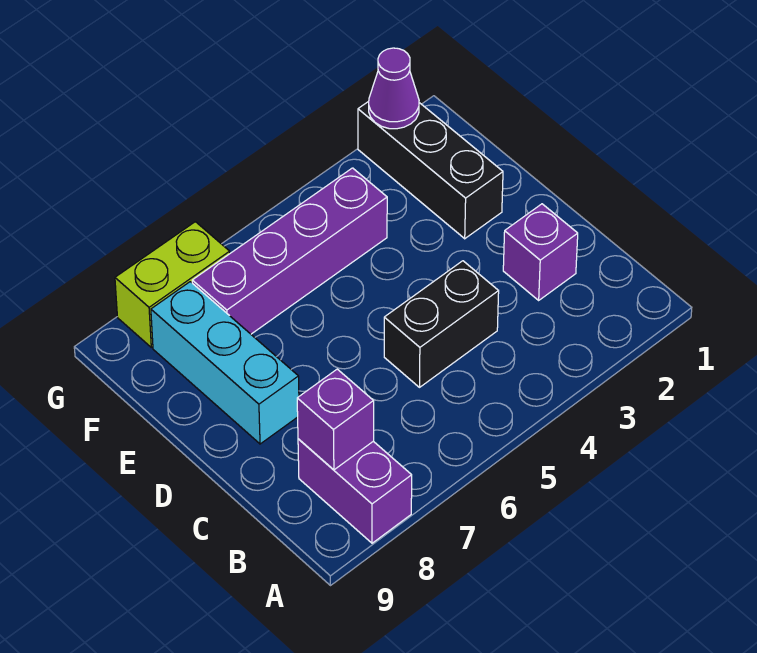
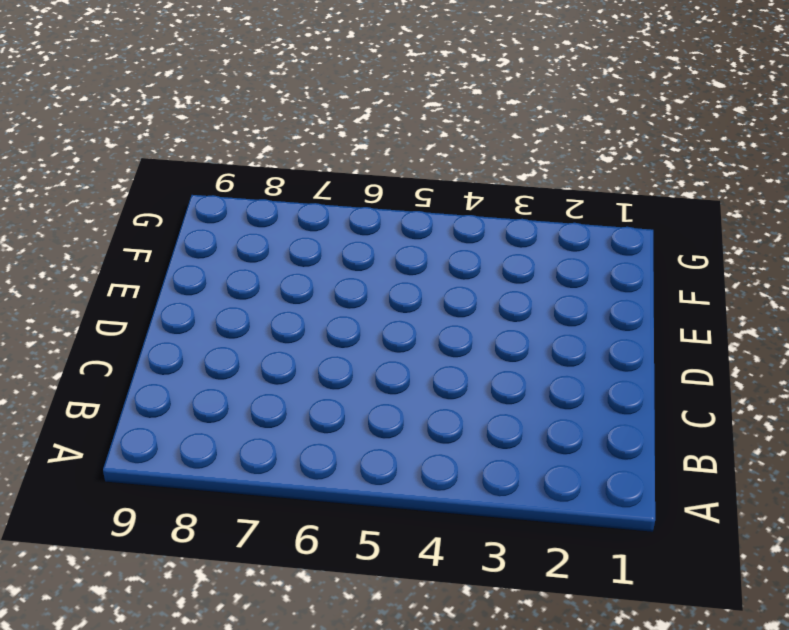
none -> purple 1x2 brick [298,439,412,543]
none -> purple 1x1 brick [503,204,578,300]

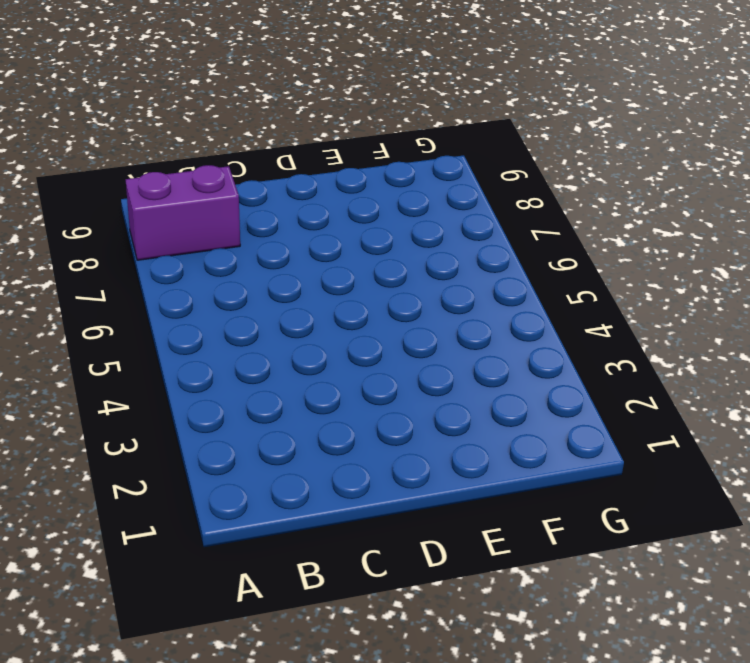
none -> purple 1x1 brick [503,204,578,300]
none -> black 1x2 brick [384,261,499,387]

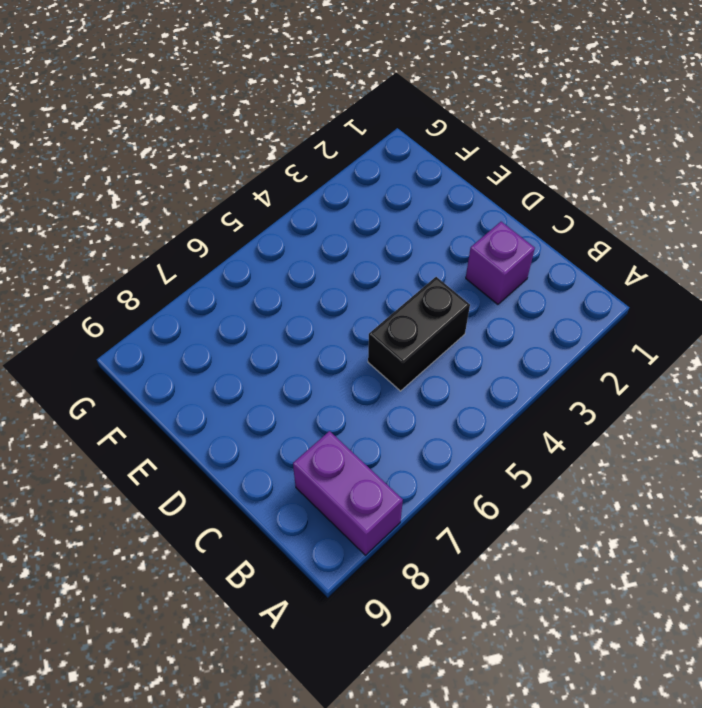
none -> cyan 1x3 brick [151,282,299,444]
none -> black 1x3 brick [358,101,503,239]

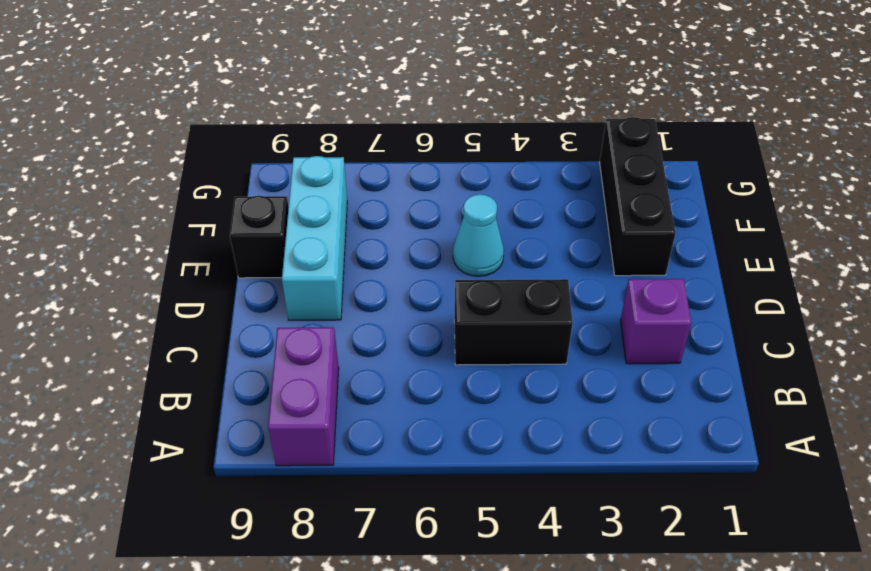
cyan 1x1 cone [453,194,504,276] -> none
black 1x1 brick [230,196,289,278] -> none
none -> purple 1x4 brick [192,168,387,334]
none -> lime 1x2 brick [115,222,230,347]

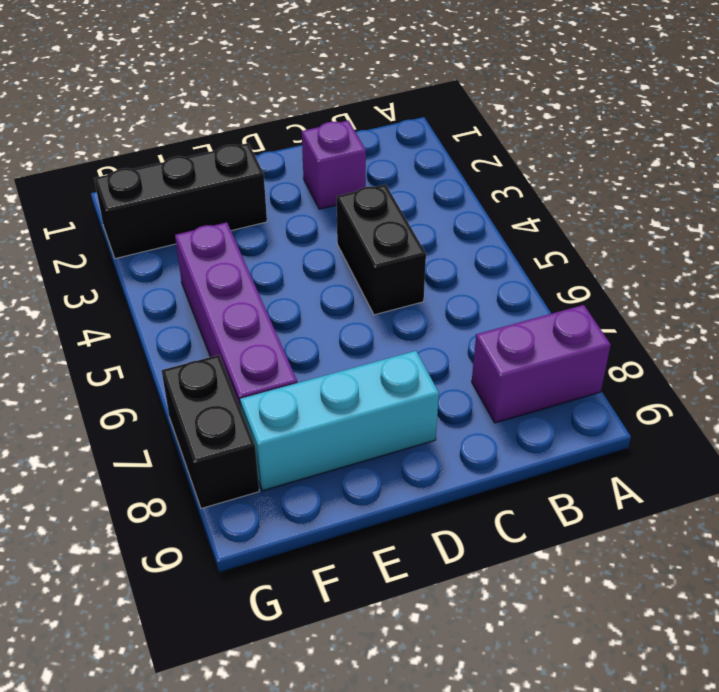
black 1x2 brick [162,355,259,509] -> lime 1x2 brick [115,222,230,347]
none -> purple 1x1 brick [297,369,374,470]
none -> purple 1x1 cone [369,48,419,129]

